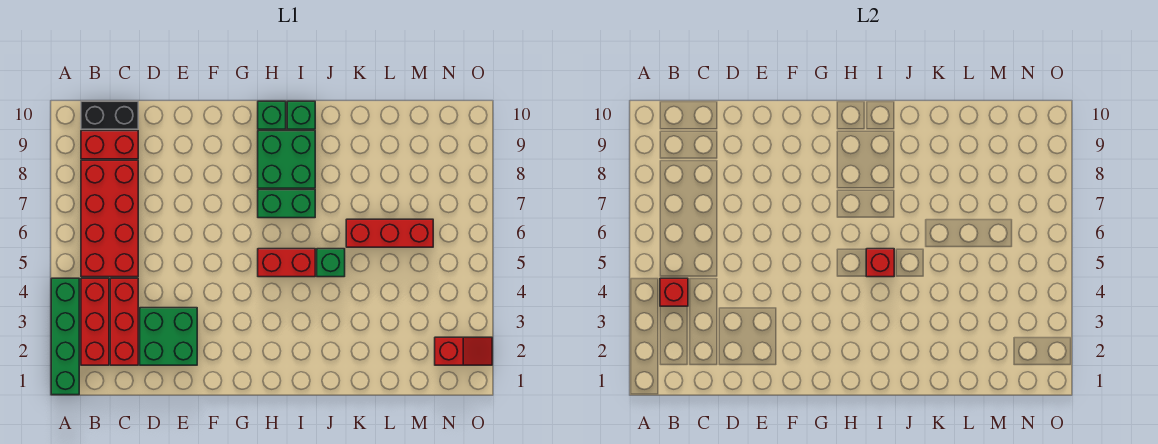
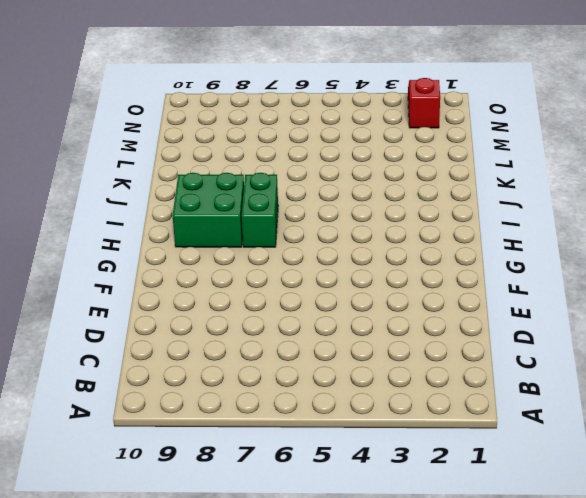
none -> green 1x4 brick [51,278,79,395]
none -> red 1x3 brick [81,278,109,365]
none -> red 2x4 brick [81,160,138,277]

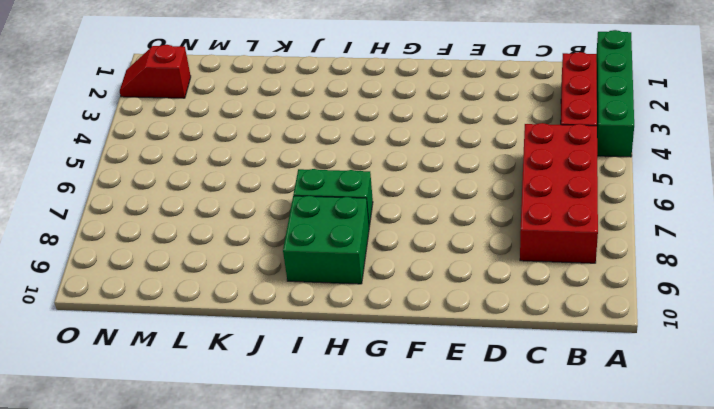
none -> red 1x2 brick [81,131,138,159]
none -> black 1x2 brick [81,101,138,129]
none -> red 1x3 brick [110,278,138,365]

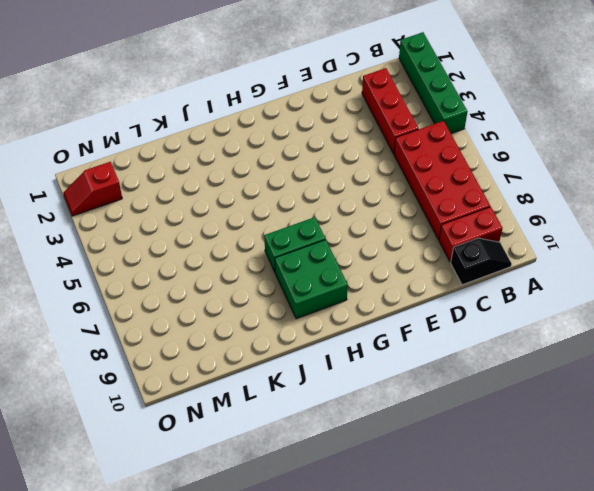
black 1x2 slope [451,238,512,285] -> black 1x2 brick [81,101,138,129]
none -> red 1x3 brick [81,278,109,365]
none -> green 2x2 brick [140,308,197,365]
none -> red 1x2 brick [258,249,315,277]

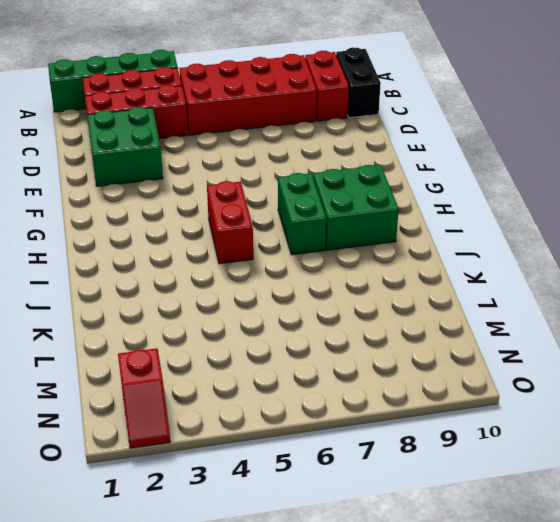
none -> green 1x1 brick [258,101,286,129]
none -> green 1x1 brick [287,101,315,129]
none -> green 1x1 brick [317,249,345,277]

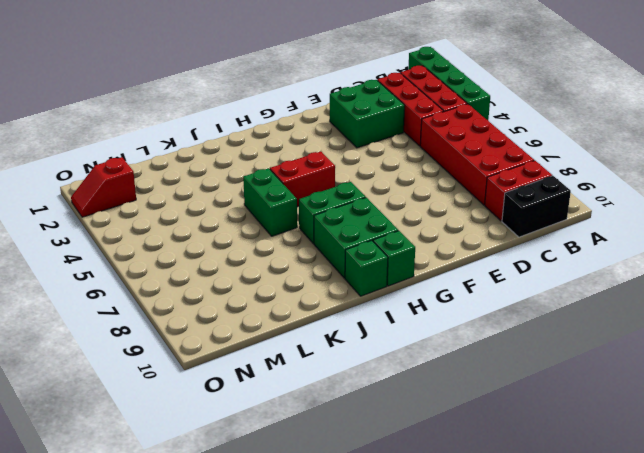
green 1x2 brick [243,168,297,236] -> green 1x1 brick [317,249,345,277]
none -> red 1x3 brick [346,219,433,247]
none -> red 1x1 brick [660,278,688,306]
none -> red 1x1 brick [866,249,894,277]

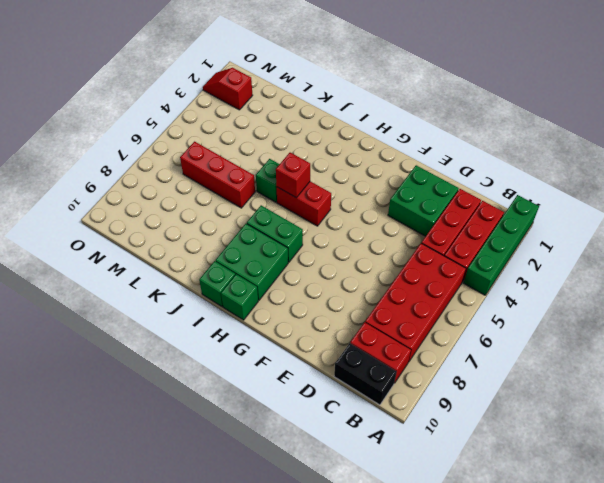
none -> red 1x1 brick [660,278,688,306]

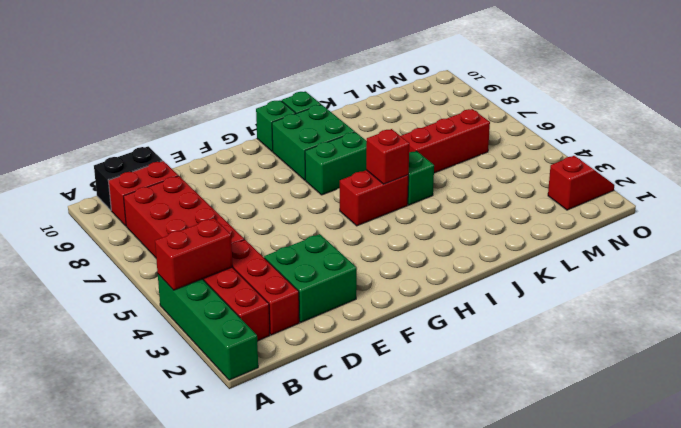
red 1x2 brick [155,218,233,290] -> red 1x1 brick [660,278,688,306]

